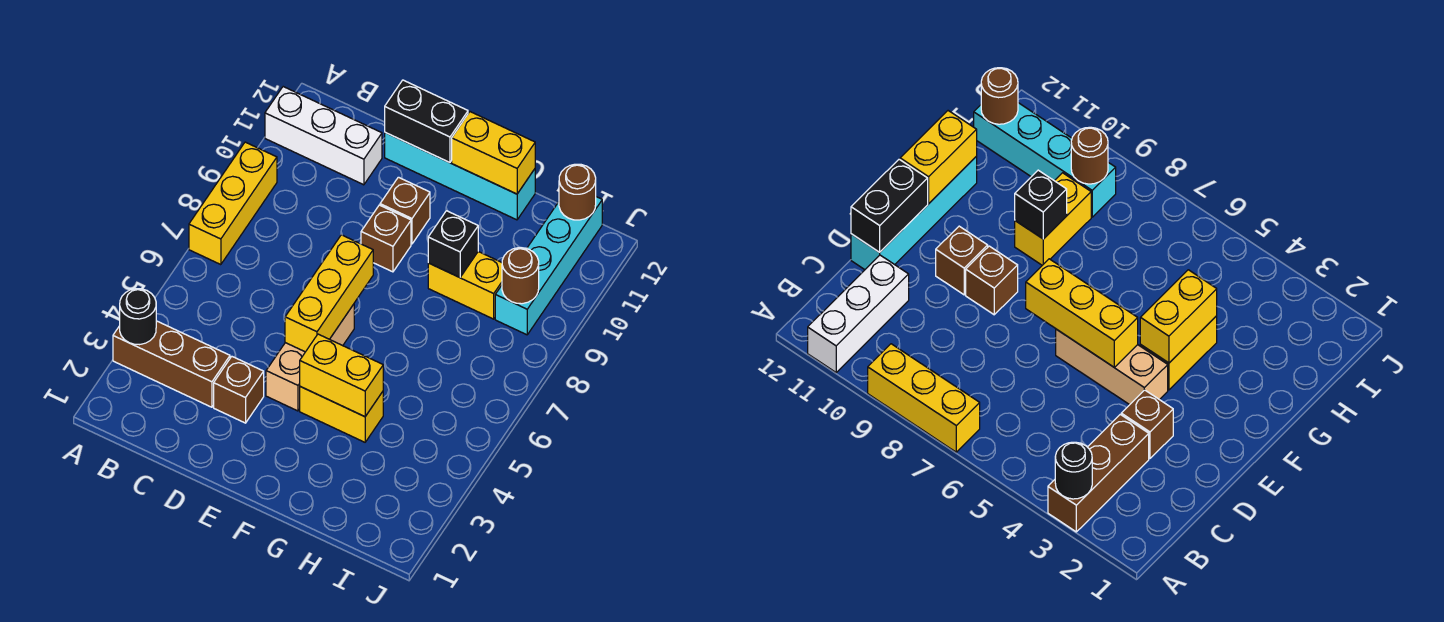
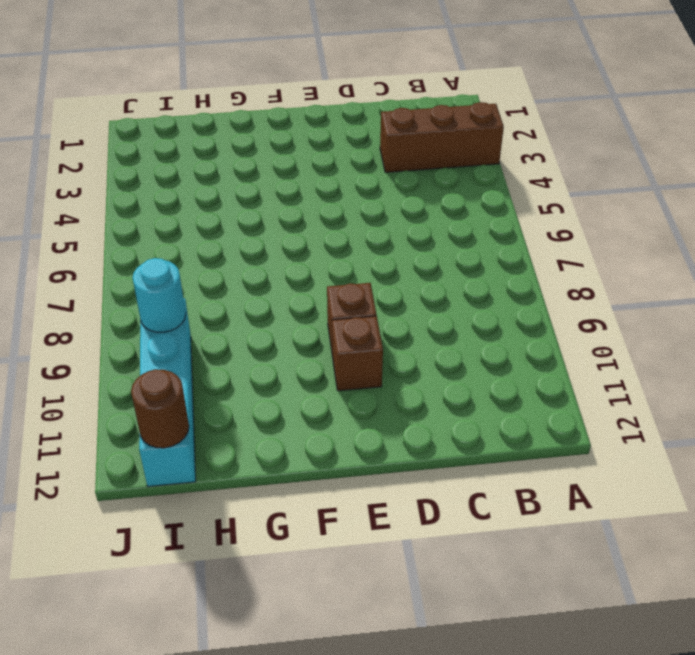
cyan 1x1 round brick [133,258,186,332] -> brown 1x1 round brick [502,248,539,304]
none -> yellow 1x3 brick [189,142,277,265]
none -> white 1x3 brick [265,87,382,185]
none -> brown 1x1 brick [214,357,264,423]

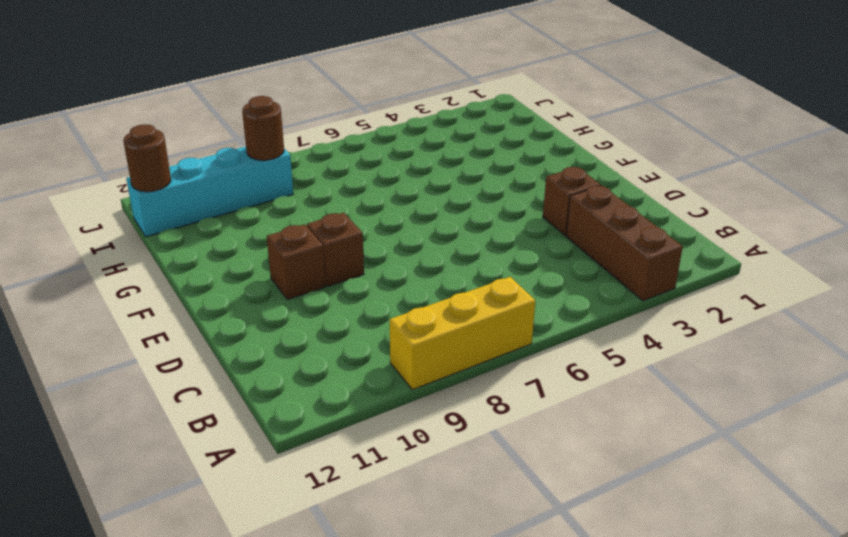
none -> white 1x3 brick [265,87,382,185]
none -> cyan 1x4 brick [385,133,535,220]
none -> tan 1x3 brick [266,304,354,411]

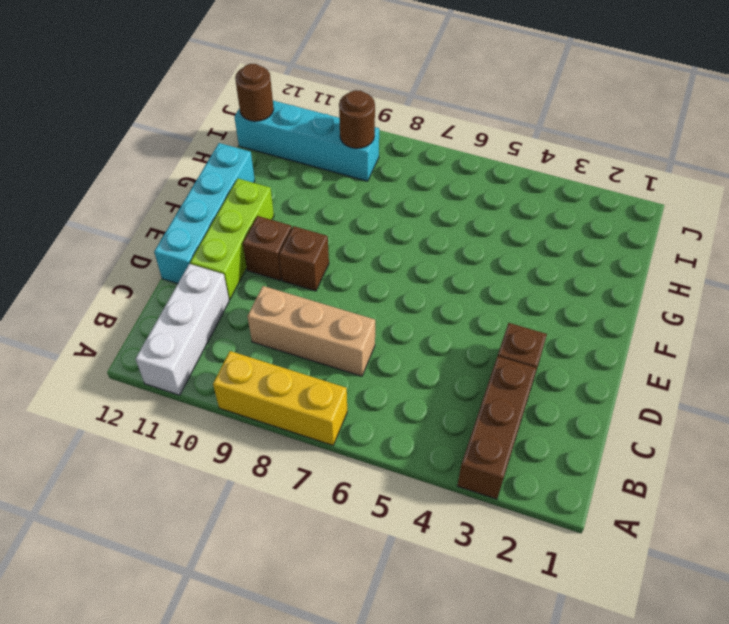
tan 1x3 brick [247,286,375,376] -> tan 1x3 brick moved to [266,304,354,411]
lime 1x3 brick [190,179,274,299] -> none
none -> yellow 1x2 brick [300,387,383,442]
none -> yellow 1x2 brick [428,252,502,319]
none -> black 1x1 round brick [120,289,156,345]

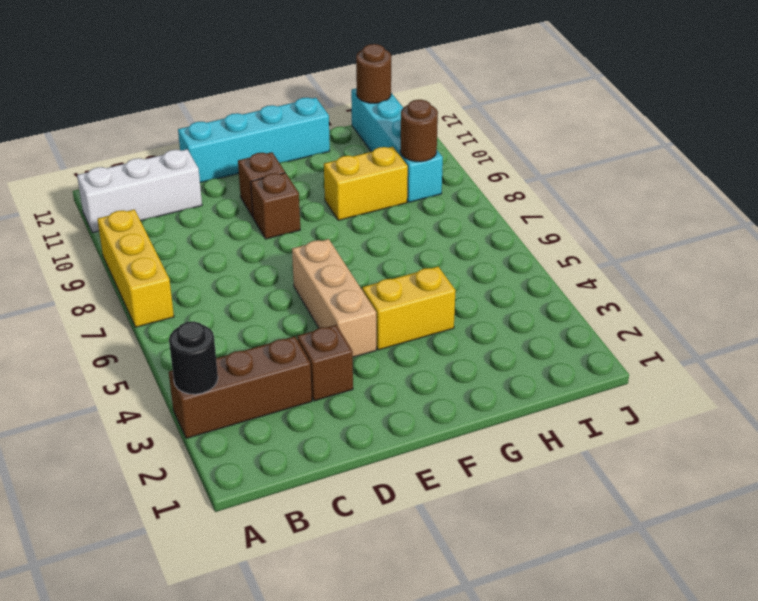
none -> black 1x2 brick [385,80,468,163]
none -> yellow 1x3 brick [285,235,373,352]
none -> yellow 1x2 brick [300,334,383,417]

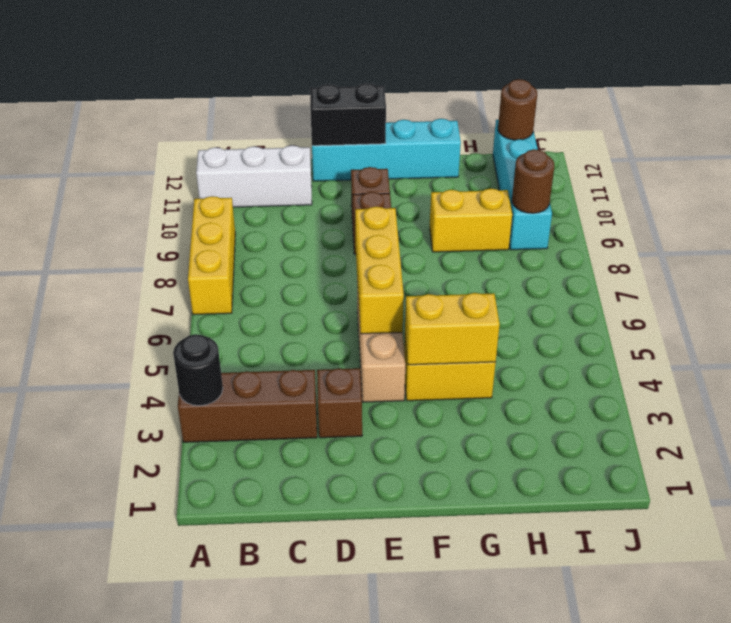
none -> yellow 1x2 brick [452,112,535,194]
none -> black 1x1 brick [428,211,478,278]

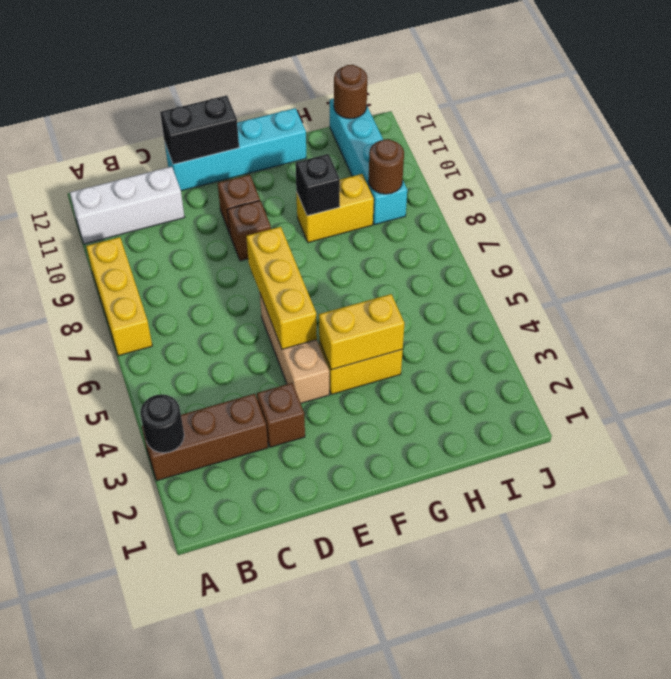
none -> yellow 1x2 brick [452,112,535,194]

